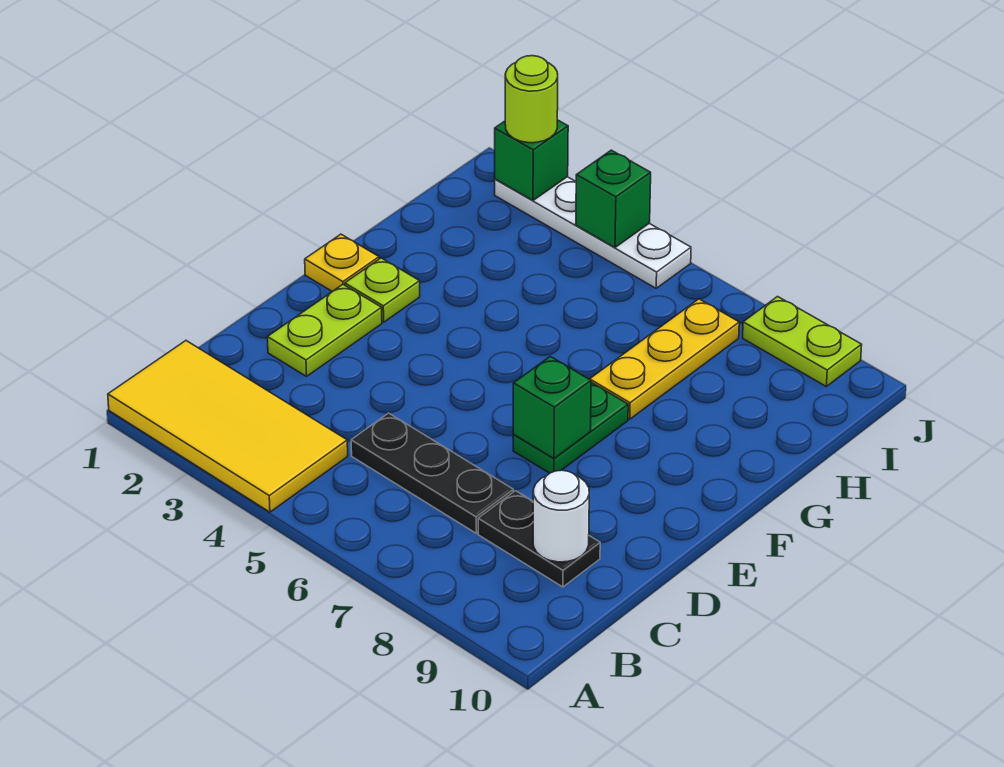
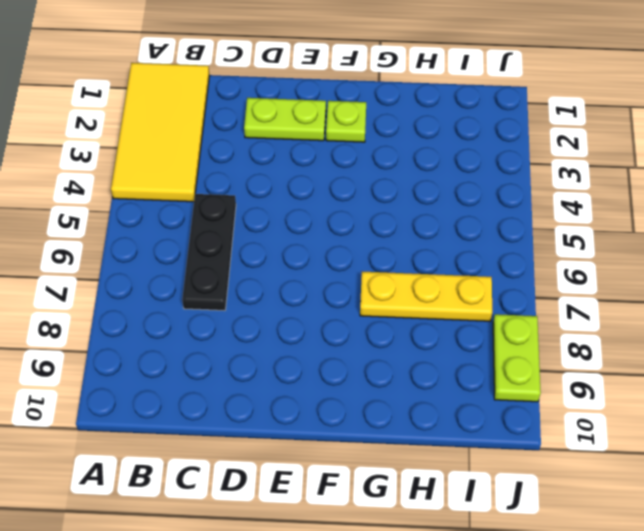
none -> black 1x2 plate [478,491,600,587]
none -> green 1x2 plate [513,382,628,473]
none -> yellow 1x1 plate [305,234,379,292]

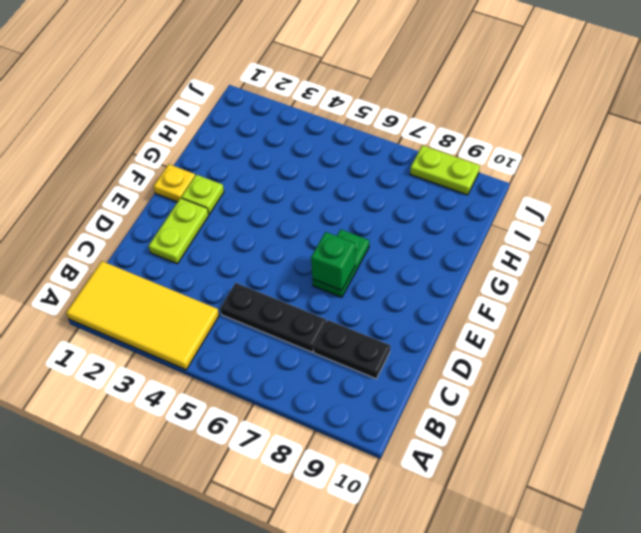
none -> yellow 1x3 plate [590,299,739,419]
none -> white 1x4 plate [495,177,691,288]
none -> white 1x1 round brick [533,470,589,562]

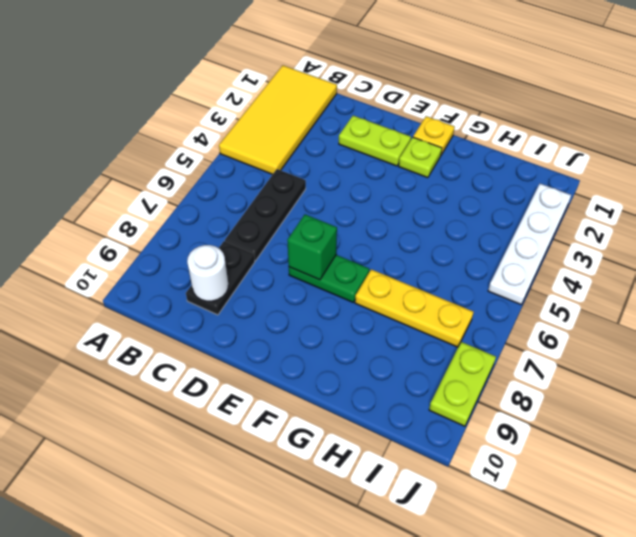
none -> green 1x1 brick [495,120,568,200]
none -> green 1x1 brick [576,150,651,247]
none -> lime 1x1 round brick [505,56,558,143]

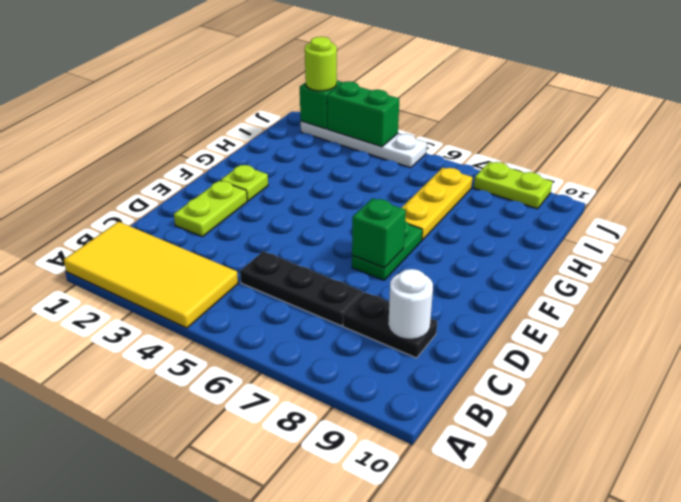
green 1x2 brick [327,81,399,147] -> green 1x1 brick [576,150,651,247]
none -> yellow 1x1 plate [305,234,379,292]

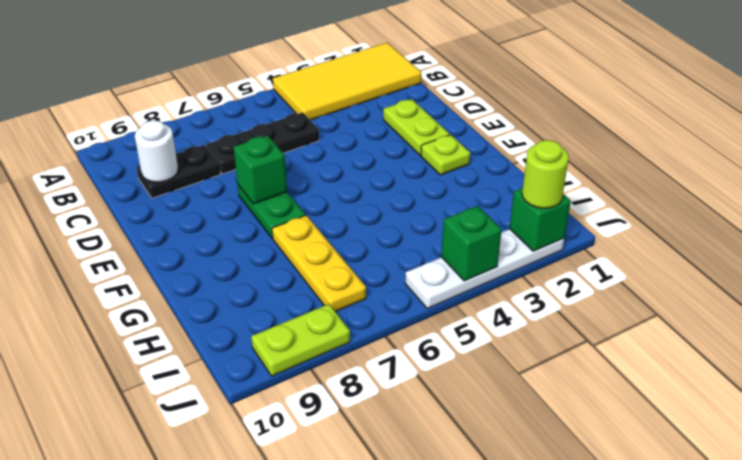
none -> yellow 1x1 plate [305,234,379,292]

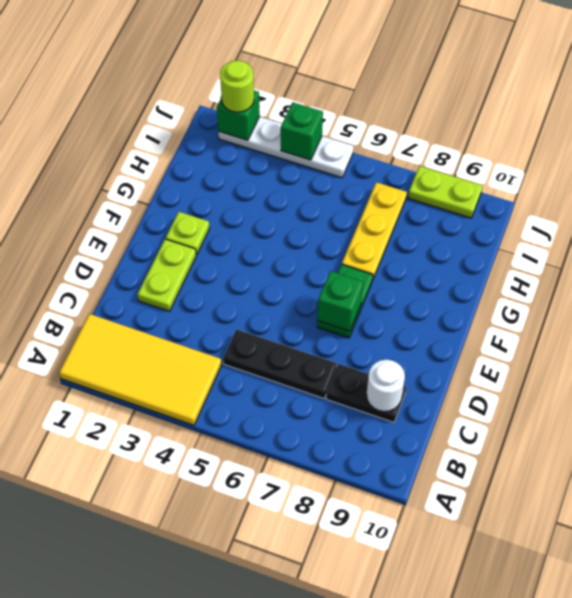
none -> yellow 1x1 plate [305,234,379,292]

